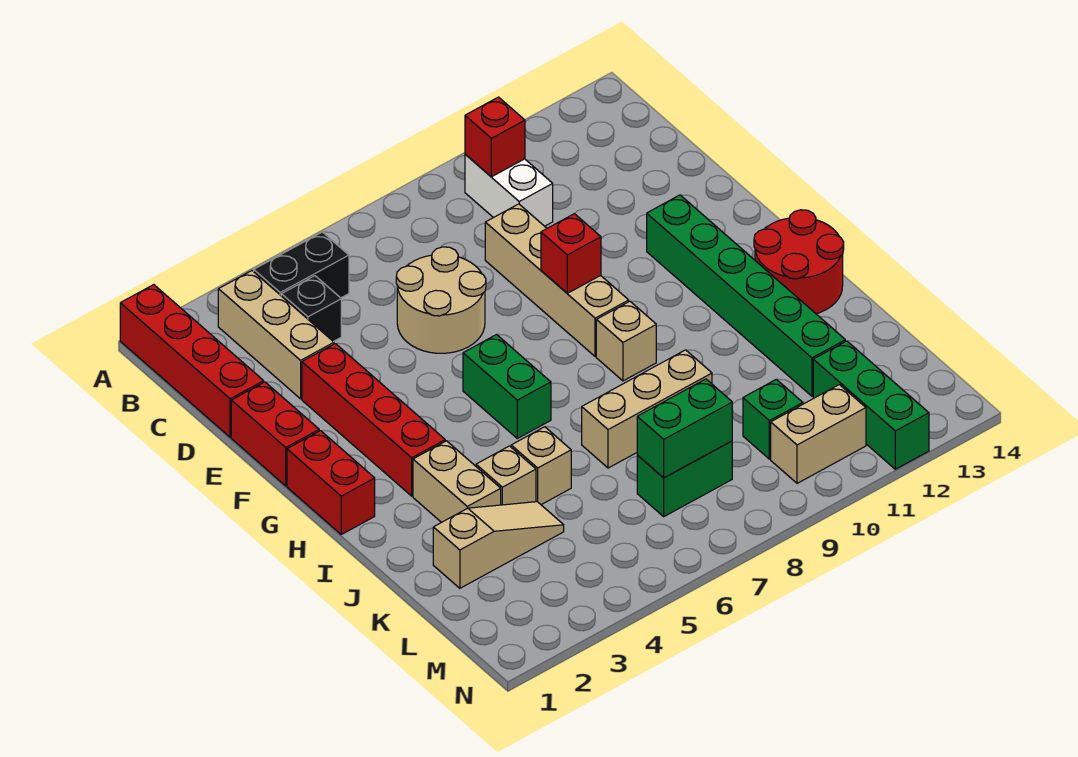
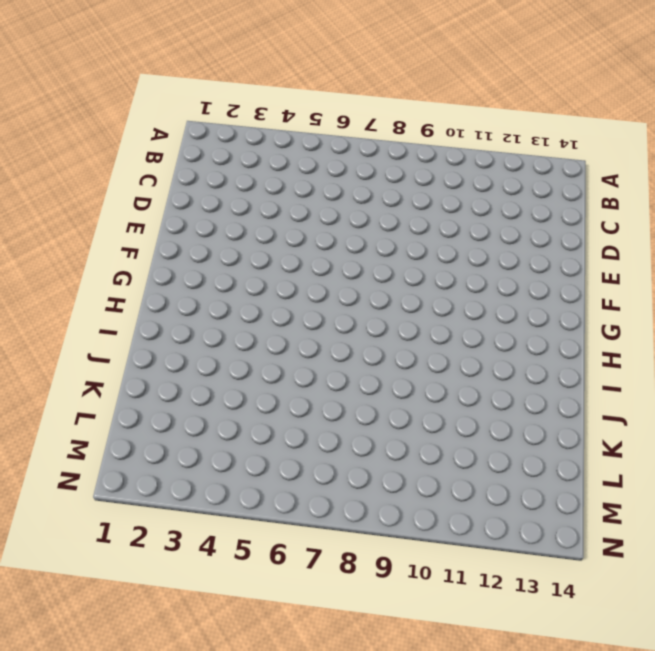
none -> red 1x4 brick [120,285,264,437]
none -> tan 1x3 brick [218,271,334,399]
none -> black 1x2 brick [254,232,349,298]

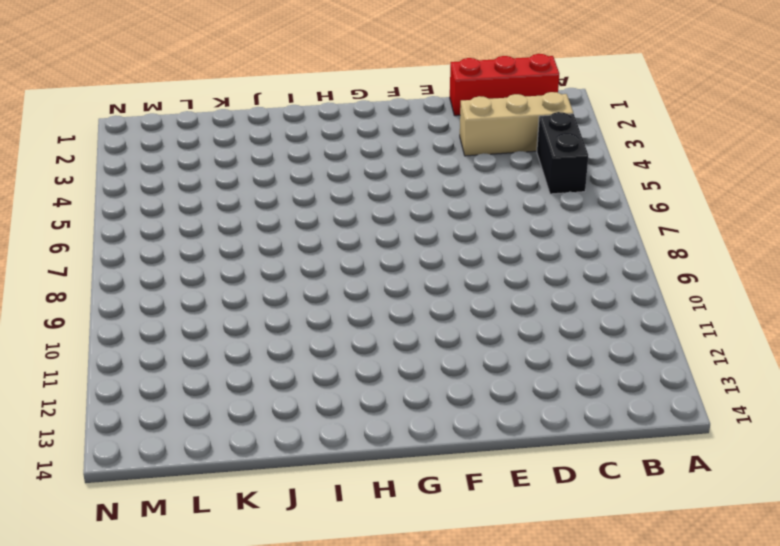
red 1x3 brick [450,54,559,116] -> red 1x4 brick [120,285,264,437]
none -> white 1x2 brick [465,154,553,226]
none -> black 1x1 brick [281,276,341,342]
none -> tan 2x2 round brick [396,247,486,353]

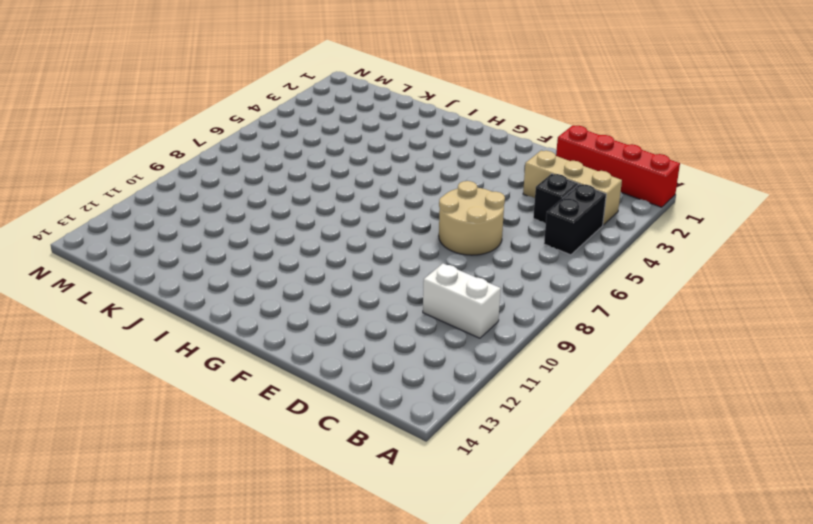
none -> tan 1x4 brick [485,204,629,357]
none -> red 1x2 brick [231,382,319,486]
none -> red 1x4 brick [302,344,445,496]

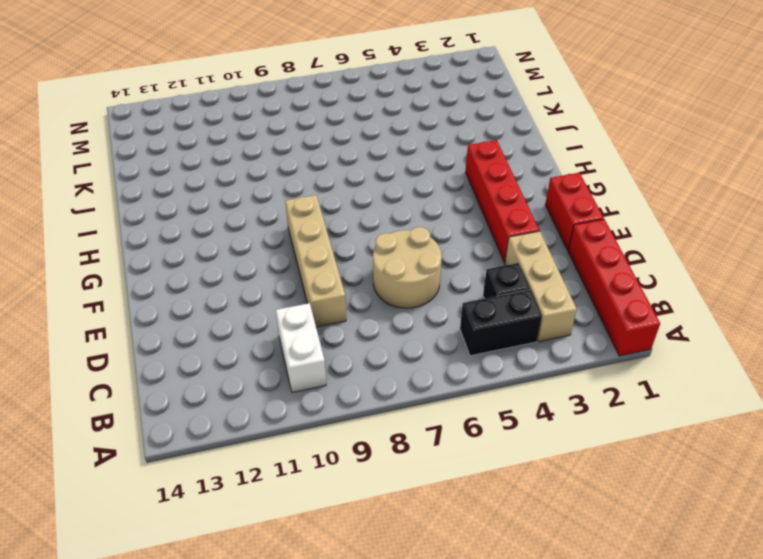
none -> green 1x6 brick [647,195,845,396]
none -> red 1x2 brick [287,431,375,534]
none -> green 1x2 brick [463,335,551,438]

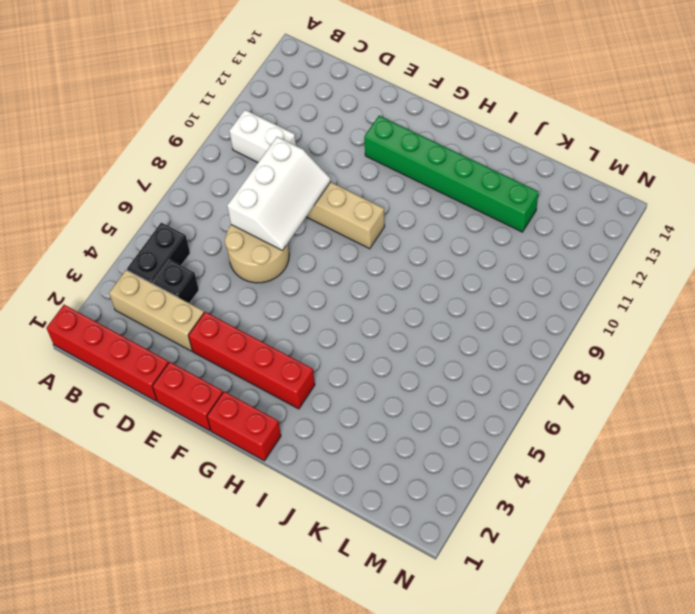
white 2x3 slope [227,137,331,251] -> none
none -> green 1x2 brick [463,335,551,438]
none -> tan 1x1 brick [596,301,656,381]
none -> red 2x2 round brick [754,210,844,314]

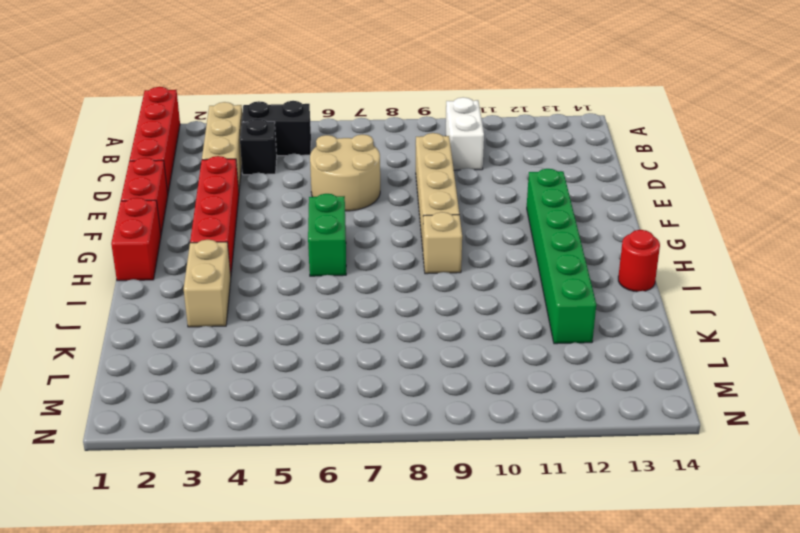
red 1x1 round brick [618,230,660,292] -> red 2x2 round brick [754,210,844,314]
none -> tan 1x1 brick [476,446,536,505]
none -> tan 1x1 brick [511,427,571,505]
none -> tan 1x3 brick [582,350,712,468]

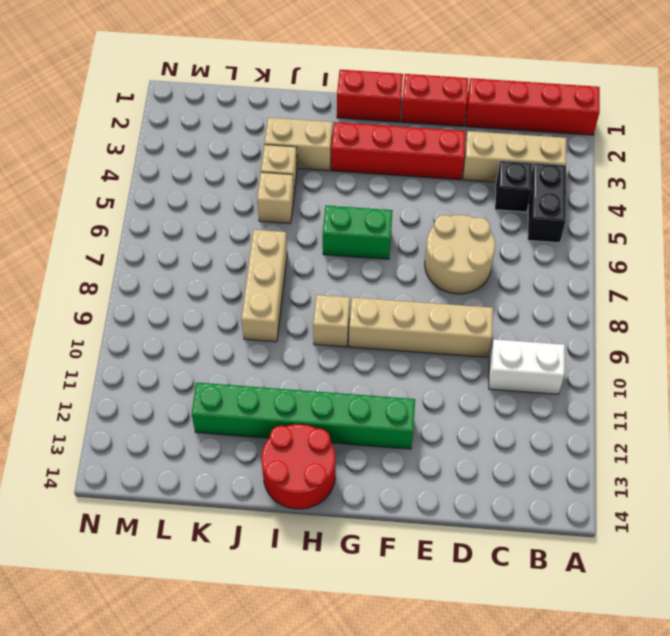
none -> tan 1x3 slope [433,502,564,588]
none -> green 1x2 brick [637,441,732,516]
none -> green 1x1 brick [743,379,803,459]

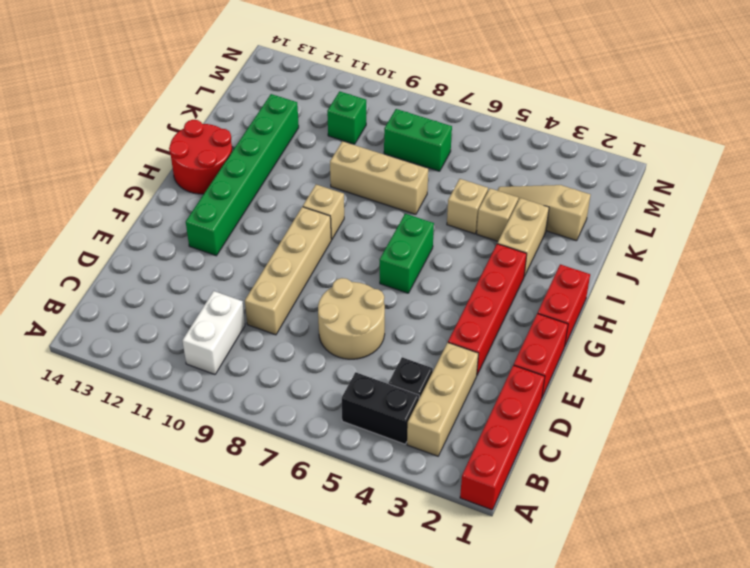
none -> green 1x3 brick [813,341,929,469]
none -> tan 1x2 brick [771,385,866,483]
none -> red 1x1 brick [465,97,525,177]

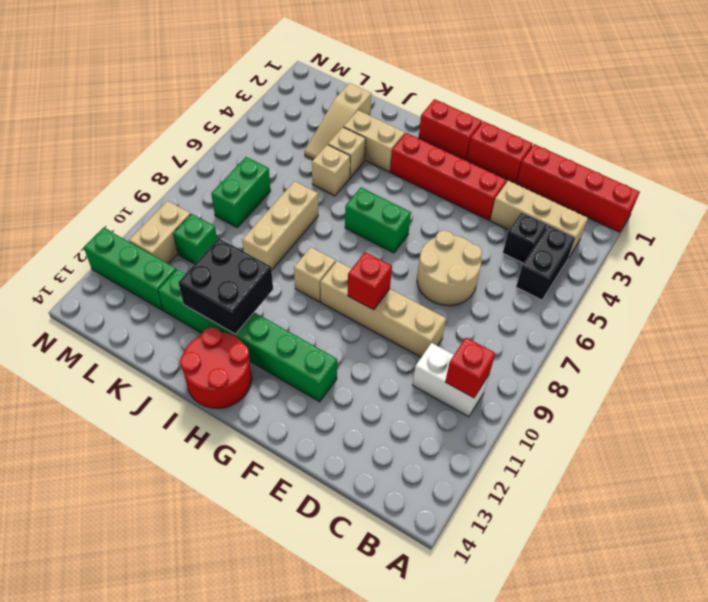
black 2x2 brick [178,238,273,334] -> none
none -> green 1x2 brick [637,379,732,478]

